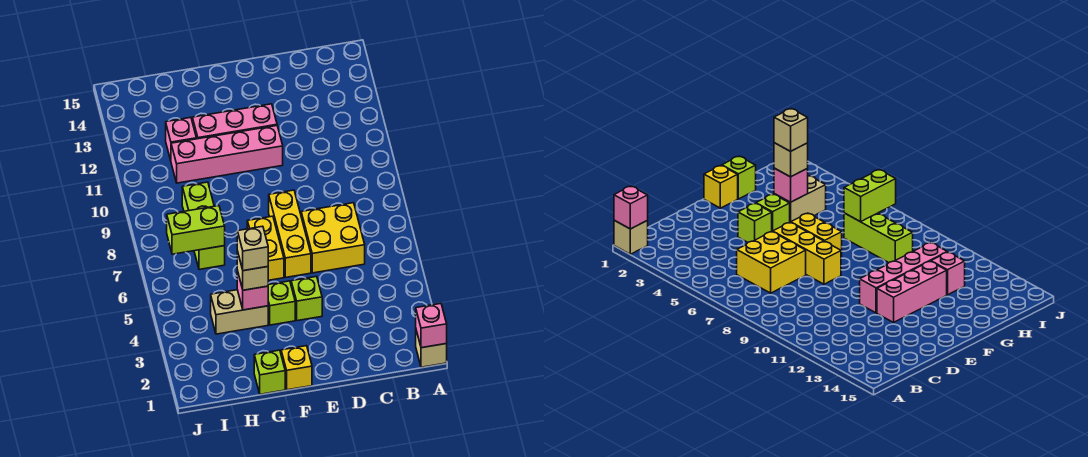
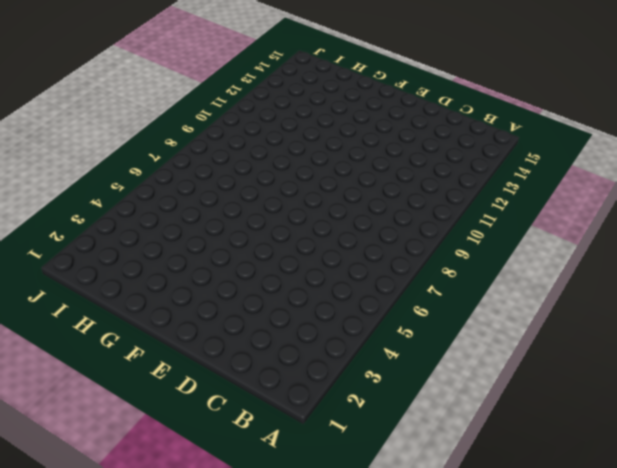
none -> tan 1x1 brick [416,330,447,367]
none -> yellow 2x2 brick [301,203,365,273]
none -> lime 1x1 brick [291,276,322,321]

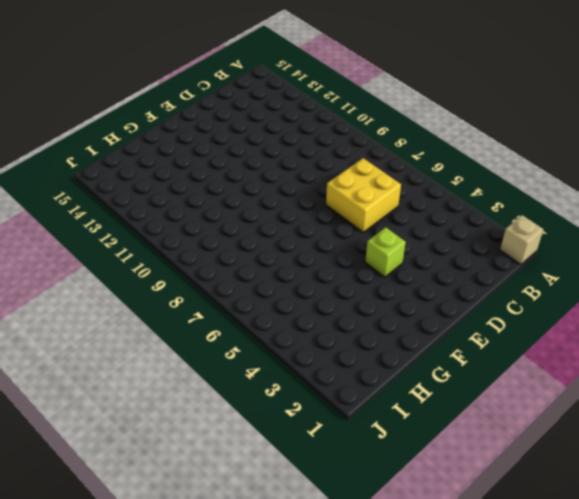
none -> yellow 1x3 brick [269,190,311,277]
none -> pink 1x4 brick [171,126,283,183]
none -> pink 1x3 brick [192,104,277,139]

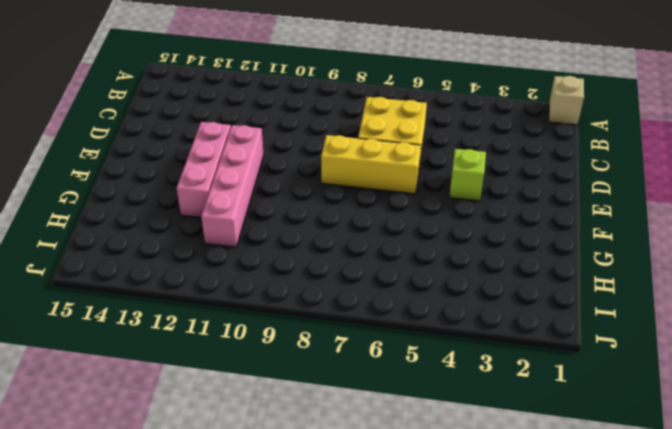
none -> yellow 1x1 brick [281,346,312,390]
none -> lime 1x1 brick [268,281,295,325]
none -> yellow 1x2 brick [247,216,284,280]

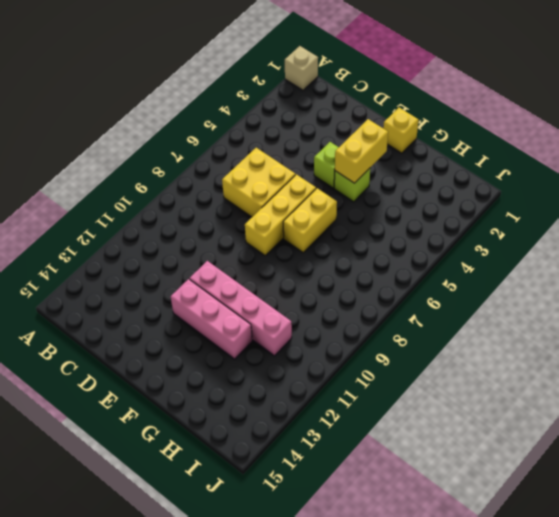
yellow 1x2 brick [335,119,388,183] -> none
none -> lime 1x1 brick [254,350,285,394]
none -> tan 1x2 brick [211,290,268,334]
none -> lime 1x3 brick [182,182,225,269]

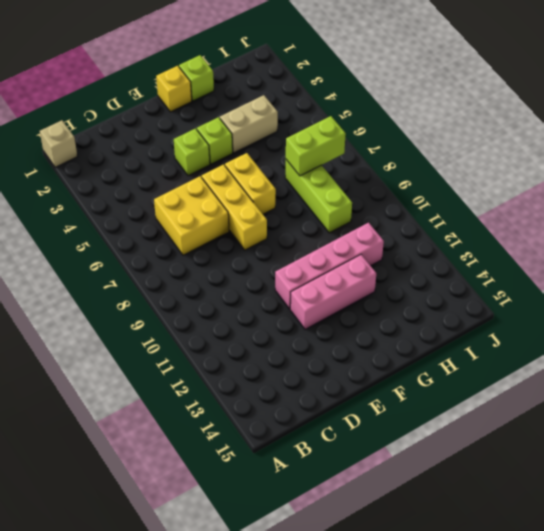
none -> pink 1x1 brick [166,117,196,160]
none -> pink 1x1 brick [416,304,447,348]
none -> pink 1x1 brick [237,271,268,310]

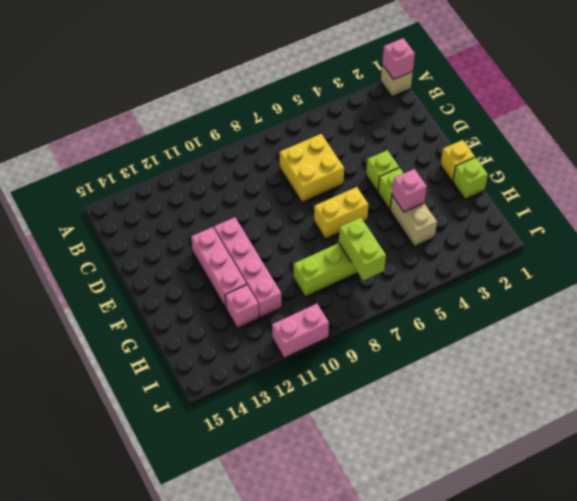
pink 1x2 brick [272,304,329,358] -> none
none -> yellow 1x3 brick [269,190,311,277]
none -> tan 1x1 brick [237,251,268,290]
none -> tan 1x1 brick [237,226,268,271]

